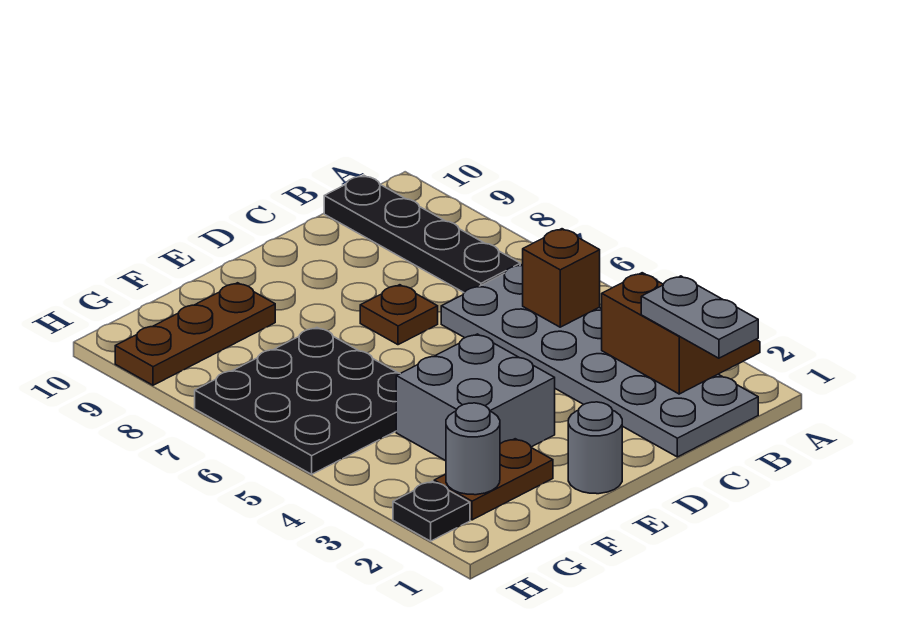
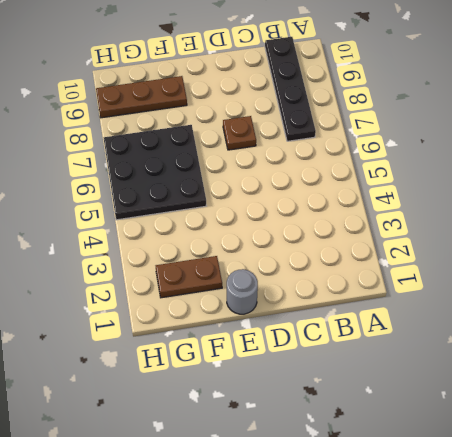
none -> grey 2x6 plate [441,264,758,457]
none -> grey 2x2 brick [396,334,555,461]
none -> black 1x1 plate [393,481,470,541]

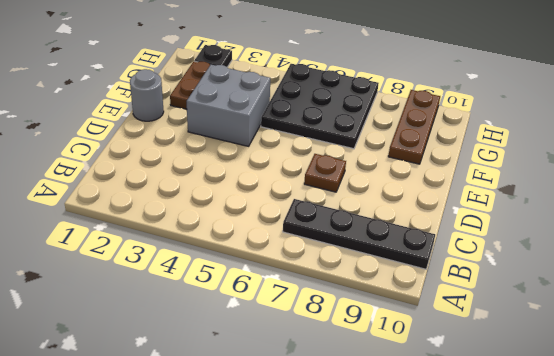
none -> grey 2x6 plate [441,264,758,457]
none -> brown 2x2 slope [602,273,760,394]
none -> brown 1x1 brick [523,229,600,327]

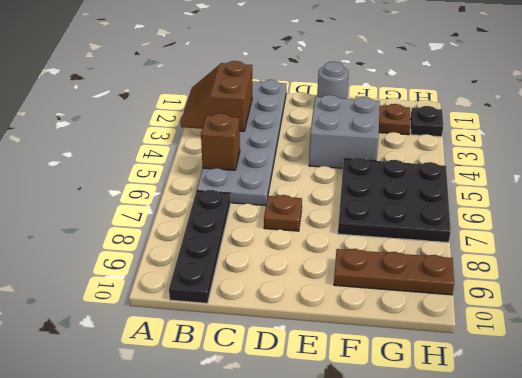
none -> grey 1x1 round brick [446,403,500,495]
none -> grey 1x2 plate [641,276,758,358]

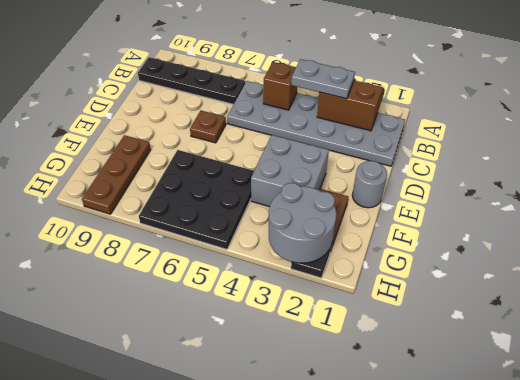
grey 1x2 plate [291,59,355,99] -> grey 1x2 plate moved to [641,276,758,358]
grey 2x2 round brick [269,183,336,263] -> grey 1x1 round brick [446,403,500,495]

